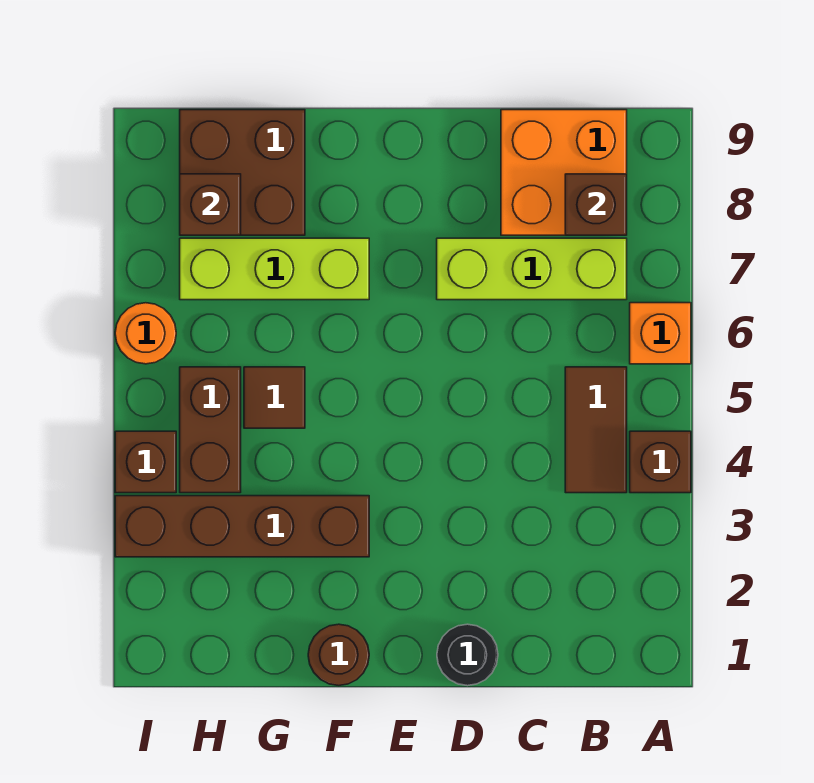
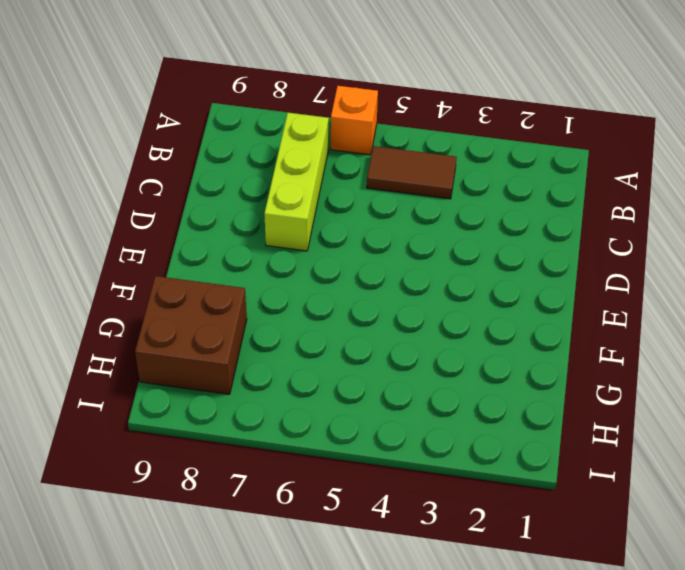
none -> brown 1x1 brick [630,431,691,493]
none -> orange 2x2 brick [501,110,627,235]
none -> black 1x1 round brick [437,624,498,686]

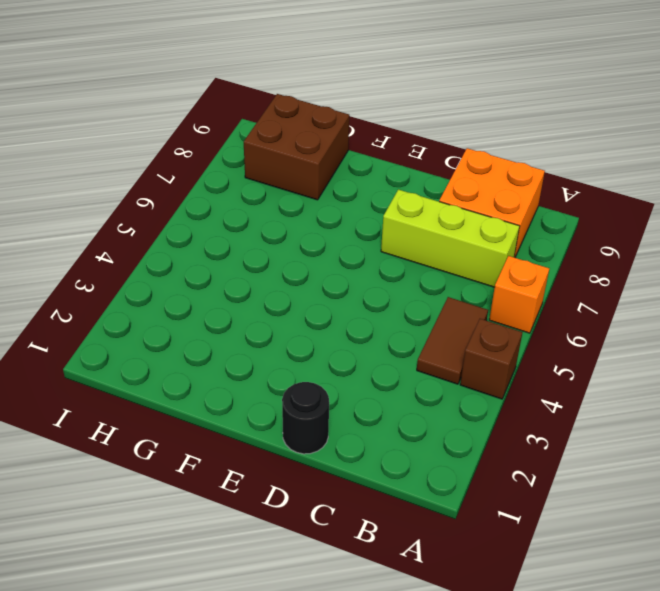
none -> brown 1x1 round brick [308,624,369,686]
none -> brown 1x4 brick [115,496,369,557]
none -> lime 1x3 brick [180,238,369,300]

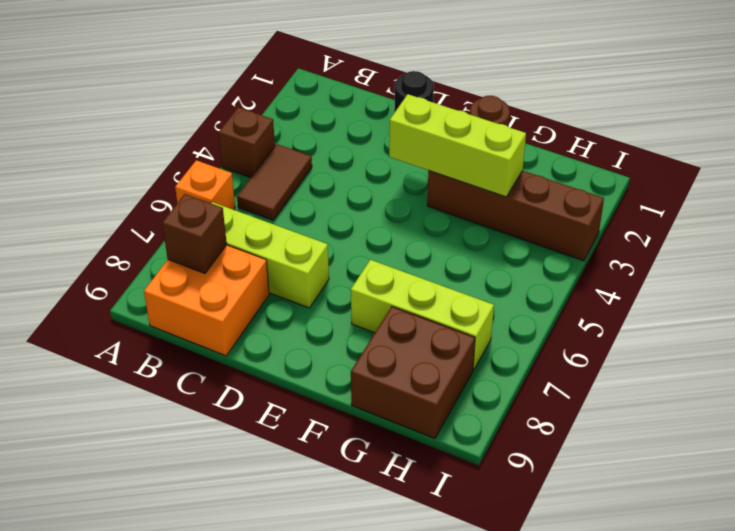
lime 1x3 brick [389,94,526,197] -> none
none -> brown 1x1 tile [244,367,305,428]
none -> brown 1x2 brick [180,367,241,493]
none -> brown 1x1 brick [115,431,176,493]

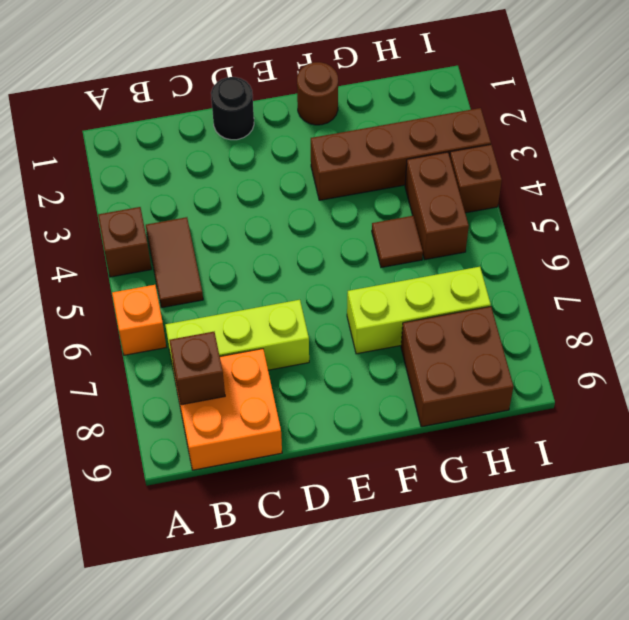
none -> orange 1x1 round brick [115,303,176,364]
none -> brown 1x1 brick [180,174,241,235]

